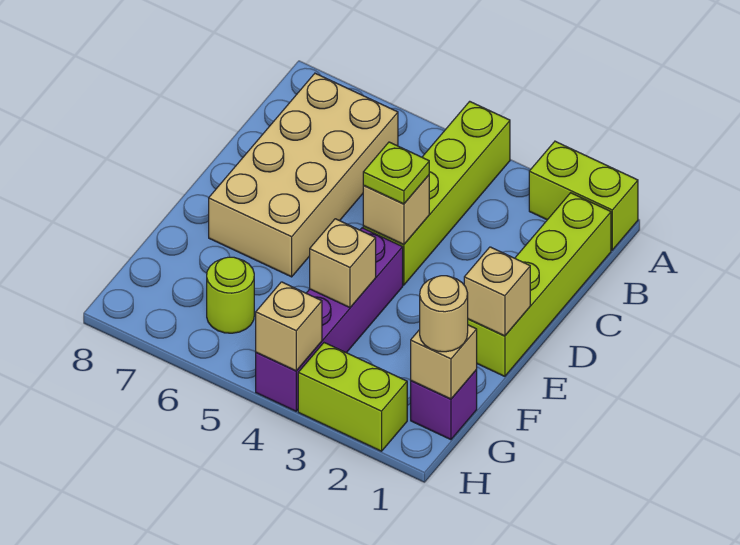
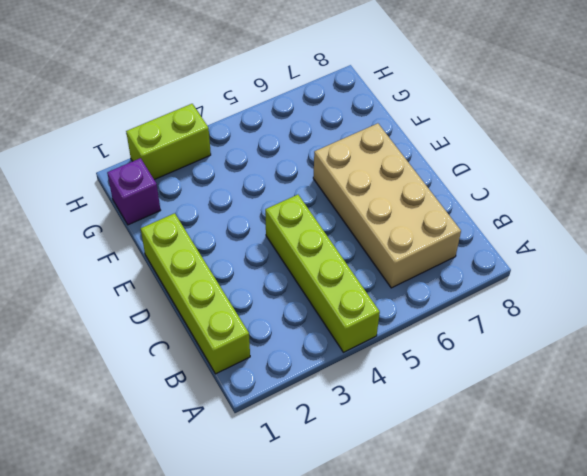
none -> lime 1x2 brick [529,141,638,250]
none -> purple 1x4 brick [256,228,403,411]
none -> lime 1x1 round brick [207,257,254,333]

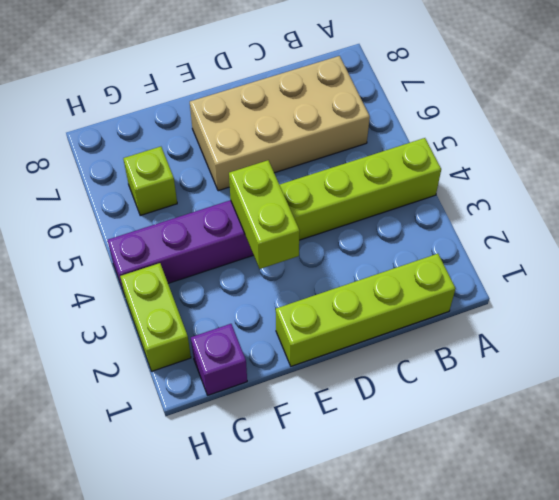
lime 1x2 brick [229,160,300,269] -> lime 1x2 brick moved to [529,141,638,250]
lime 1x1 brick [123,147,177,216] -> lime 1x1 round brick [207,257,254,333]
none -> tan 1x1 brick [363,175,429,245]
none -> tan 1x1 brick [464,247,530,336]
none -> tan 1x1 brick [310,219,376,308]

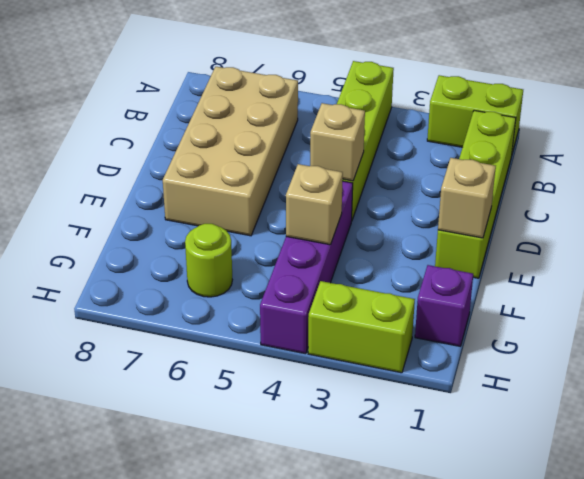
none -> tan 1x1 brick [411,325,477,399]
none -> tan 1x1 brick [256,282,322,371]
none -> lime 1x1 plate [363,142,429,204]

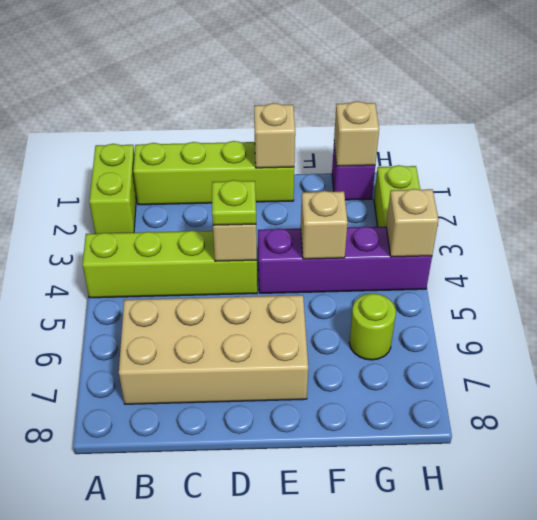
none -> tan 1x1 round brick [420,276,468,352]

